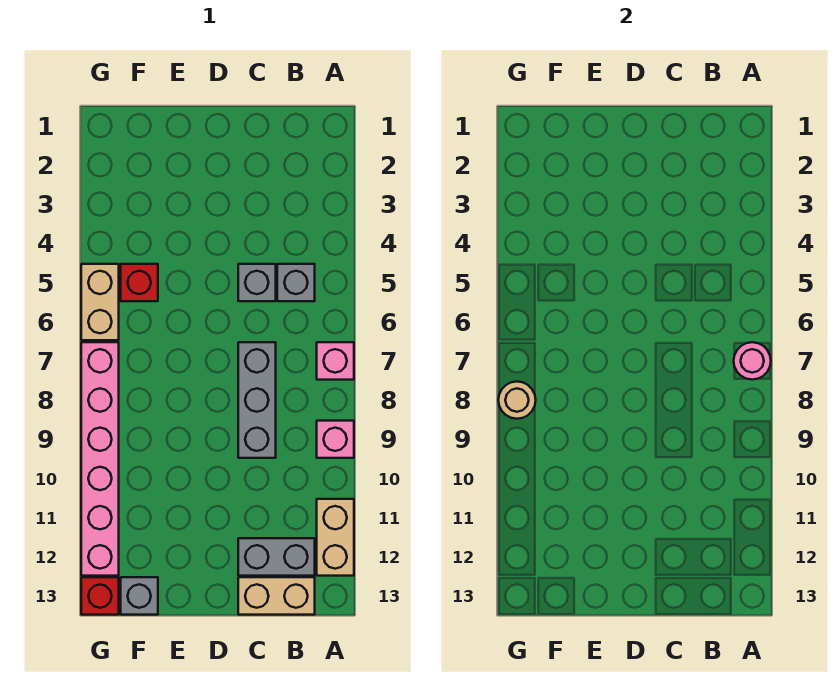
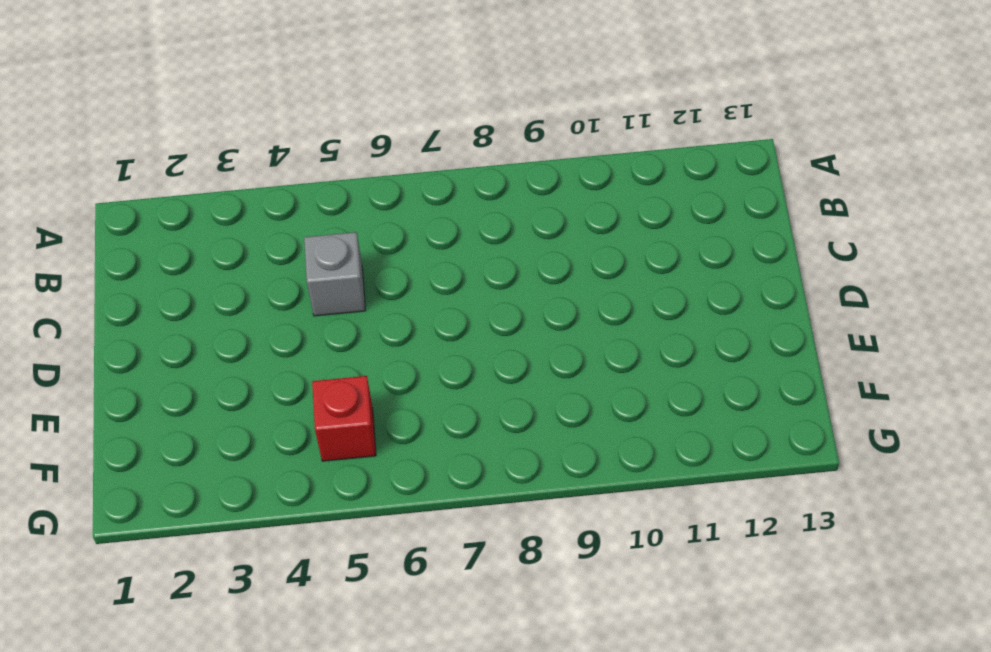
none -> pink 1x1 brick [317,342,354,380]
none -> pink 1x1 brick [317,421,354,458]
none -> tan 1x2 brick [317,499,354,576]

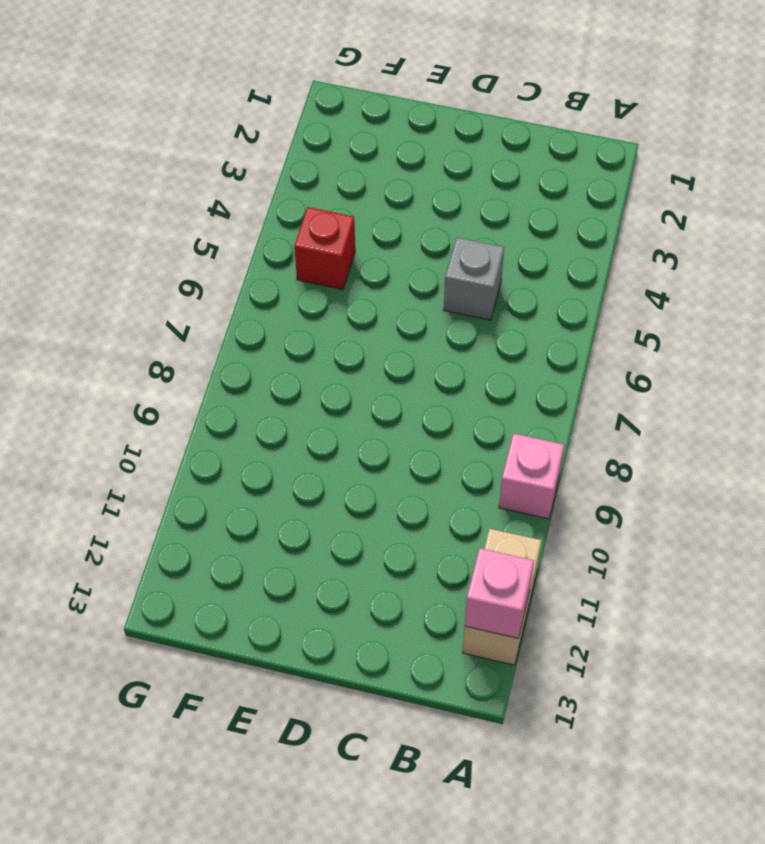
pink 1x1 brick [465,548,534,638] -> pink 1x1 brick moved to [317,342,354,380]
none -> grey 1x1 brick [277,264,315,301]
none -> grey 1x2 brick [238,538,315,576]
none -> tan 1x2 brick [238,577,315,615]

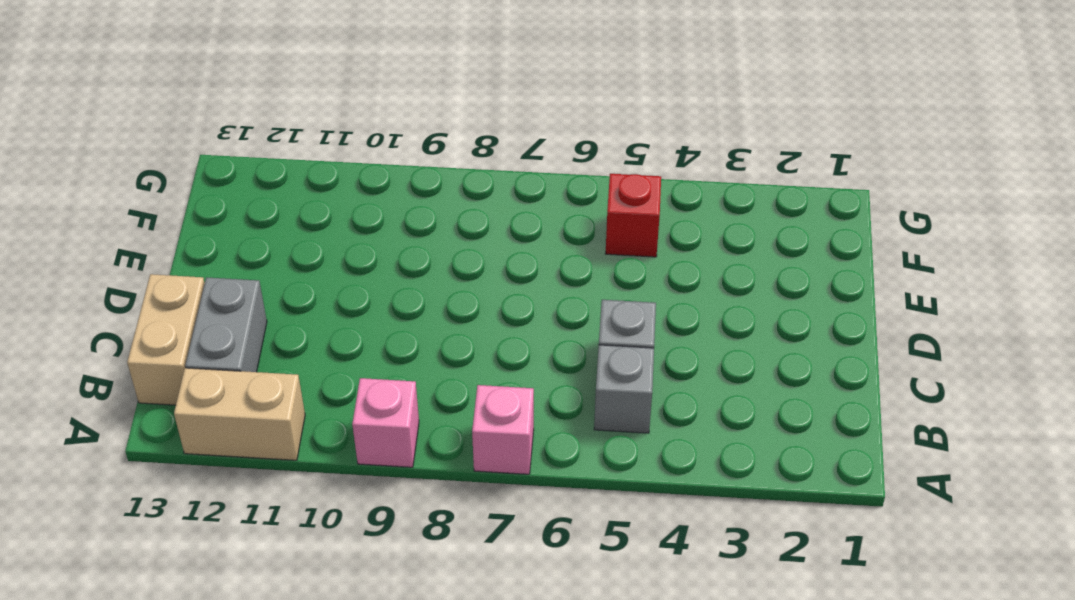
none -> grey 1x3 brick [238,342,276,458]
none -> grey 1x1 brick [121,577,158,615]
none -> tan 1x2 brick [81,264,119,340]

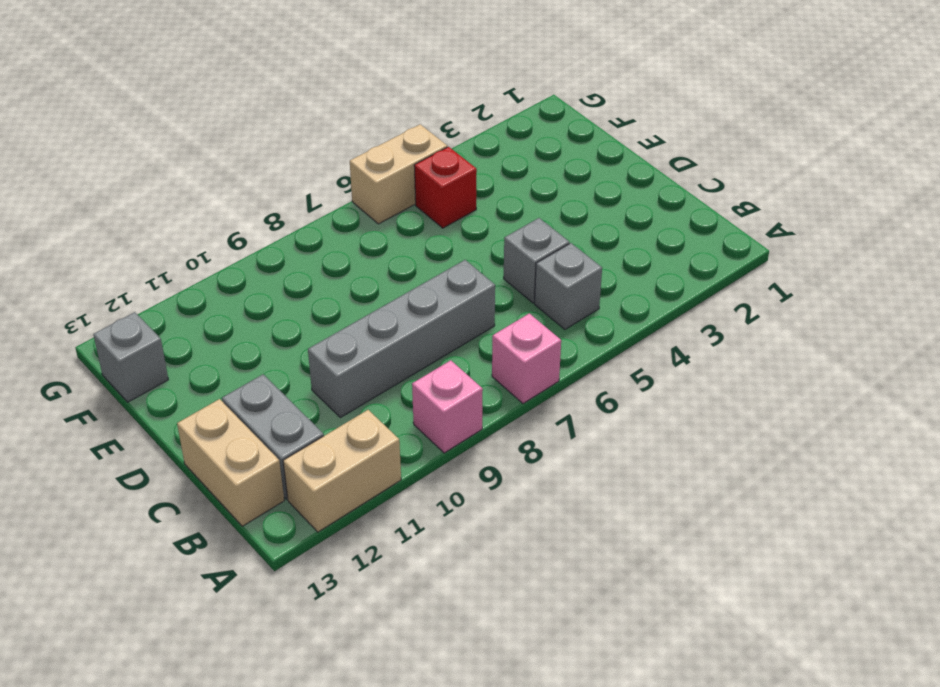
grey 1x4 brick [308,260,495,418] -> grey 1x3 brick [238,342,276,458]
none -> pink 1x6 brick [81,342,119,576]
none -> red 1x1 brick [81,577,119,615]
none -> pink 1x1 round brick [734,342,771,380]

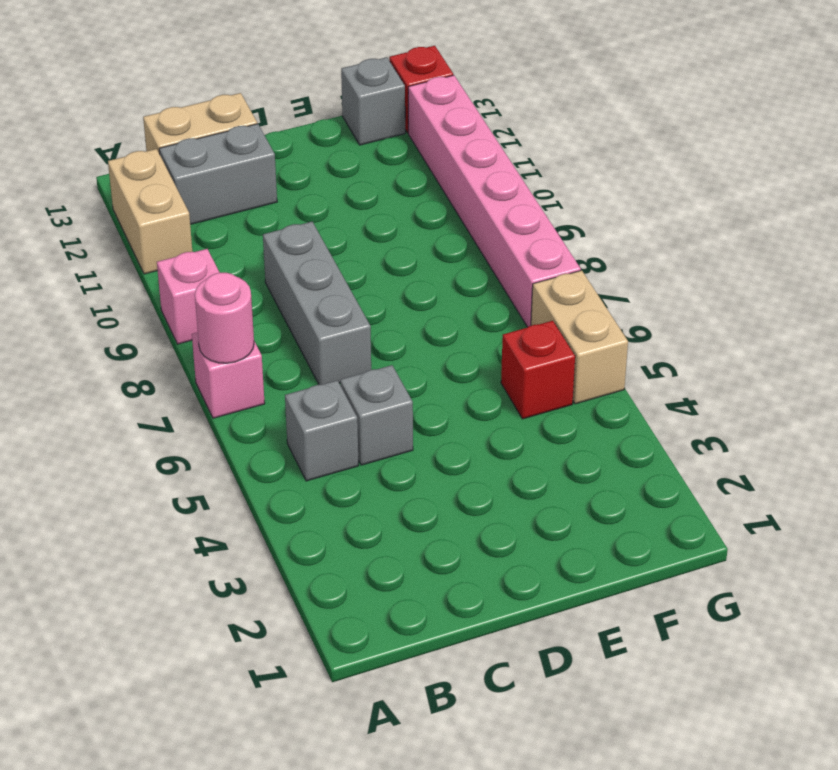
none -> tan 1x1 round brick [498,382,536,419]

